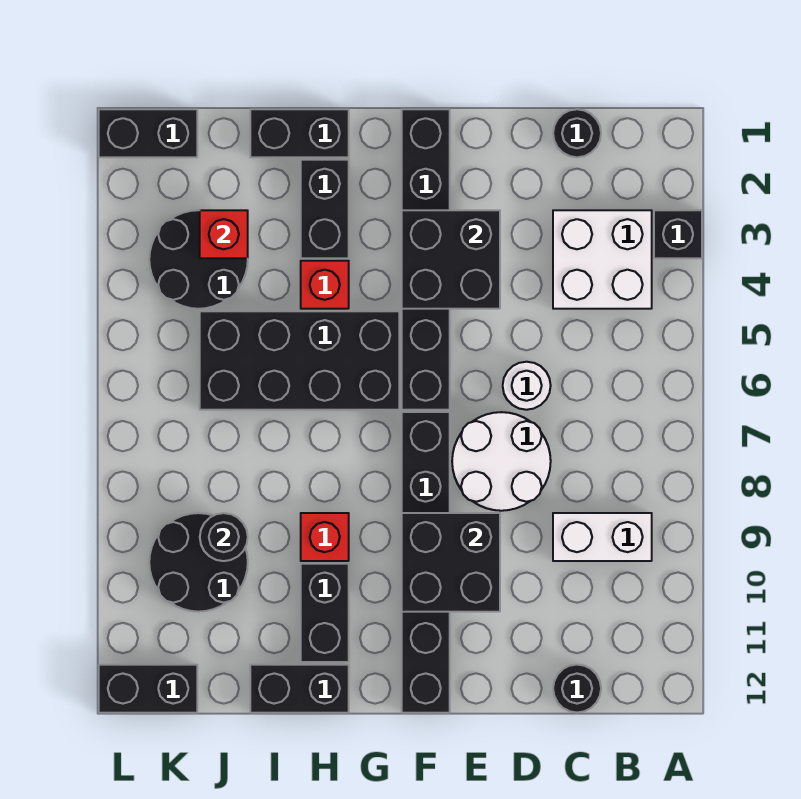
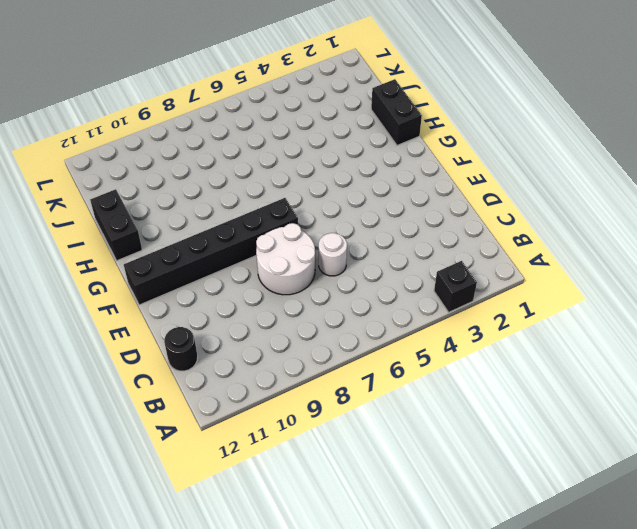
none -> white 2x2 brick [553,210,652,309]
none -> white 1x2 brick [553,513,652,561]
none -> black 1x1 round brick [553,109,601,157]

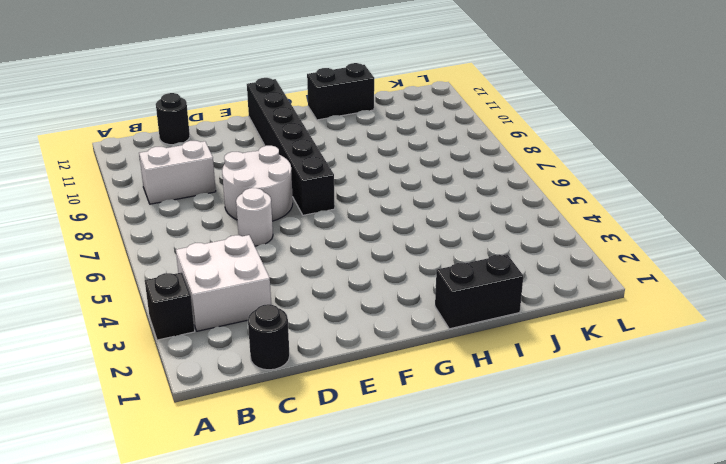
none -> black 1x6 brick [402,109,450,410]
none -> black 2x4 brick [200,311,399,410]
none -> black 1x2 brick [301,160,349,258]

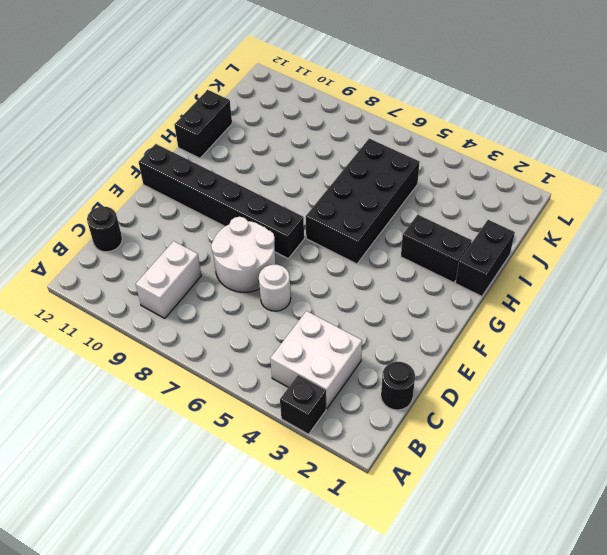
none -> black 1x6 brick [402,109,450,410]
none -> red 1x1 brick [301,261,349,309]
none -> red 1x1 brick [301,513,349,561]

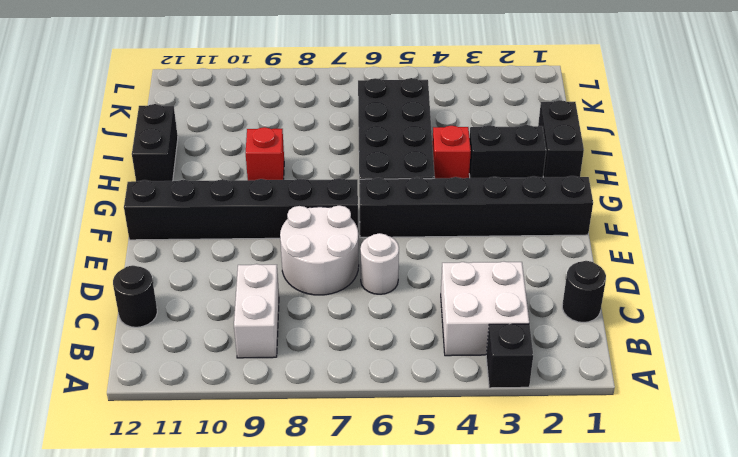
none -> black 1x2 brick [301,564,349,662]
none -> black 2x2 round brick [149,210,248,309]
none -> black 2x2 round brick [149,513,248,612]

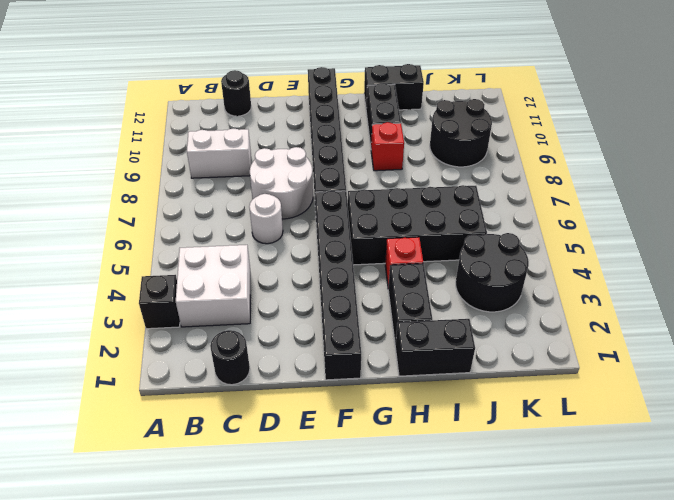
none -> black 1x2 brick [99,109,197,157]
none -> black 1x2 brick [99,665,197,713]
none -> black 2x2 brick [402,210,500,309]

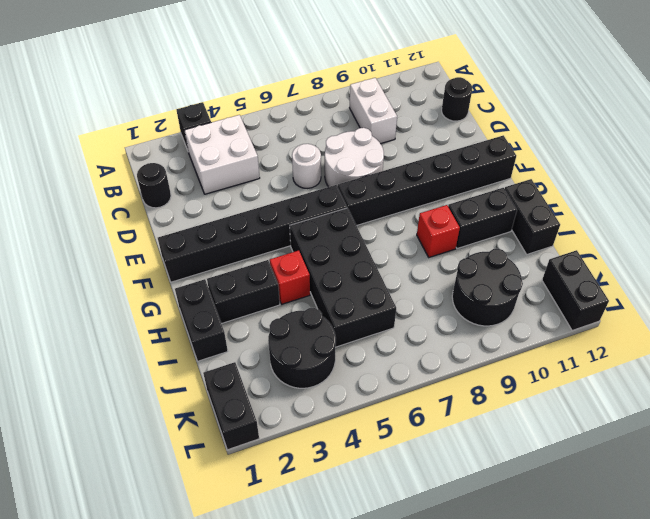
none -> black 2x2 brick [402,210,500,309]
none -> black 2x2 brick [402,513,500,612]
none -> red 1x1 brick [200,210,248,258]

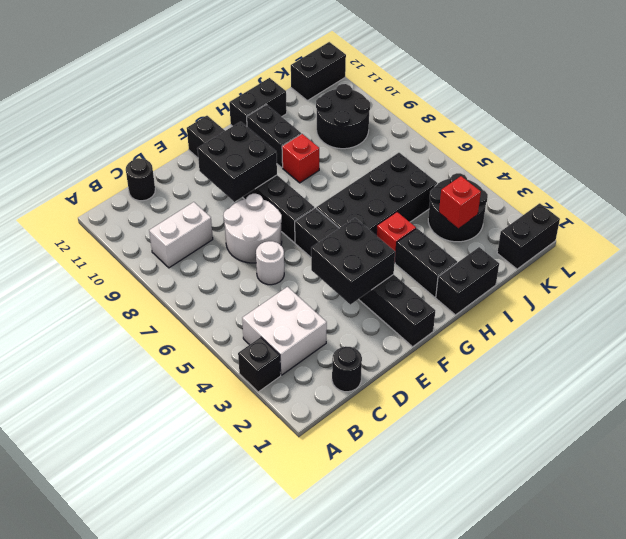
none -> black 1x1 round brick [200,513,248,561]

